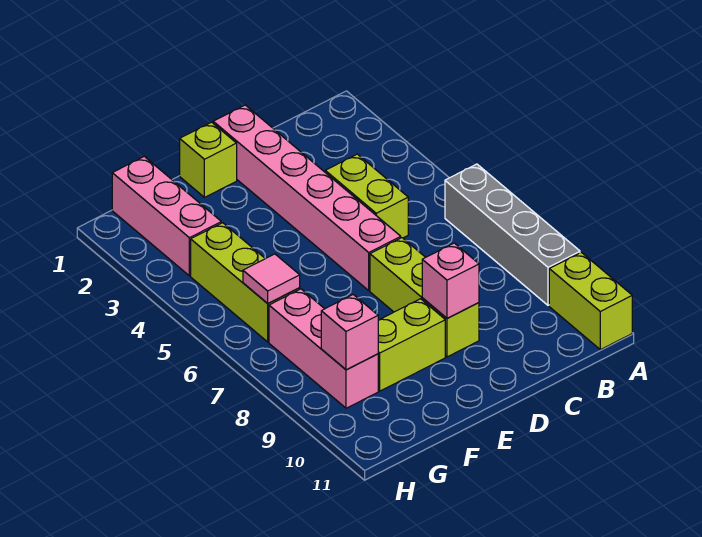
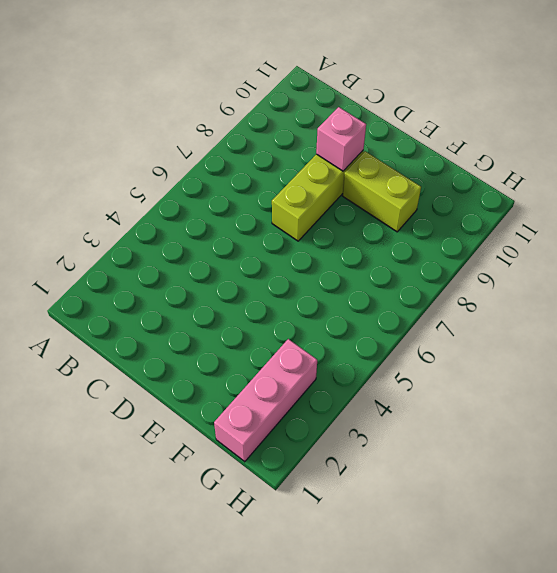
none -> grey 1x4 brick [445,164,580,305]
none -> lime 1x2 brick [549,252,632,350]
none -> lime 1x2 brick [325,154,408,238]

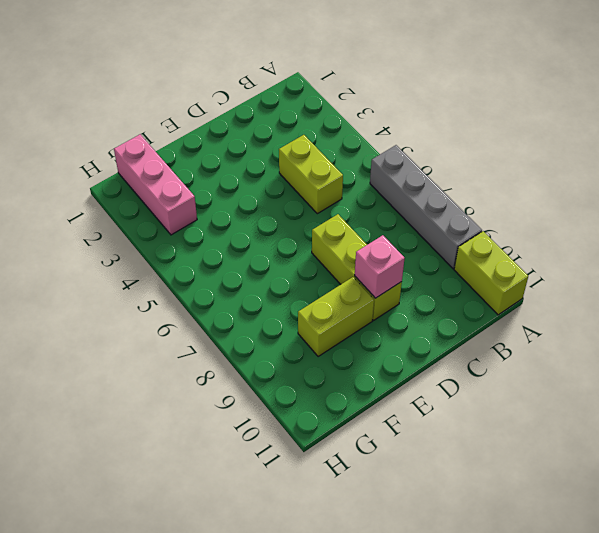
none -> pink 1x6 brick [213,105,401,290]
none -> lime 1x1 brick [180,122,237,197]
none -> lime 1x3 brick [191,223,300,342]

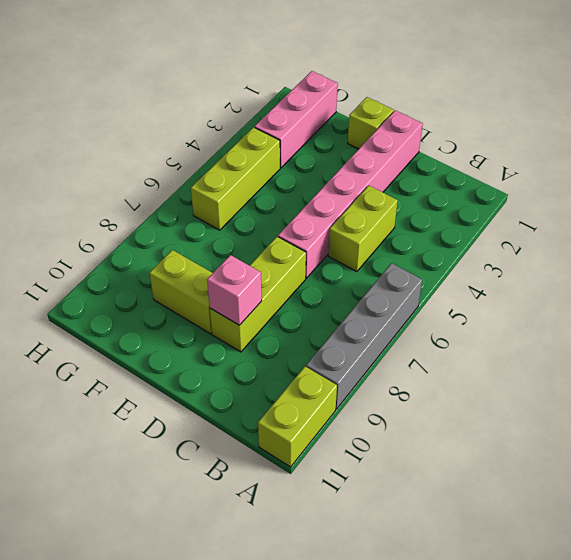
none -> pink 1x3 brick [269,289,378,408]
none -> pink 1x1 tile [243,254,300,303]
none -> pink 1x1 brick [321,295,378,370]

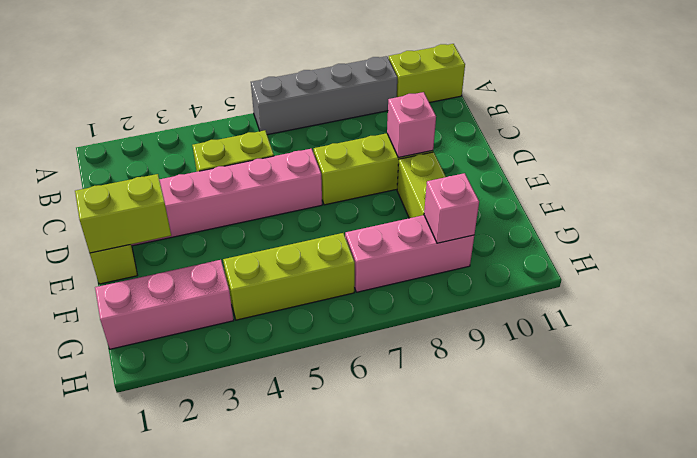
lime 1x2 brick [75,174,171,253] -> none
none -> pink 1x1 tile [243,254,300,303]

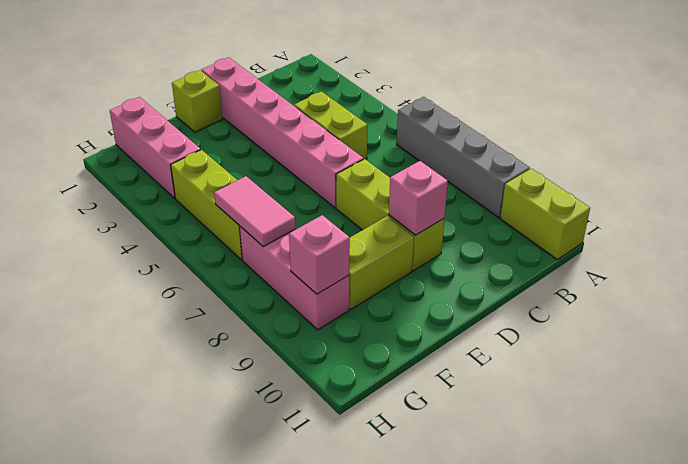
pink 1x2 tile [214,176,295,247] -> pink 1x1 tile [243,254,300,303]

